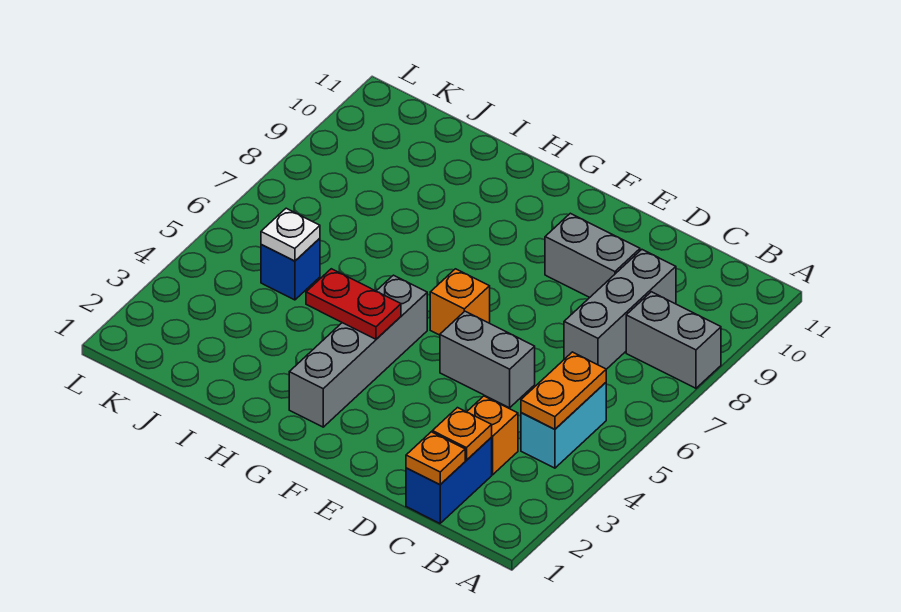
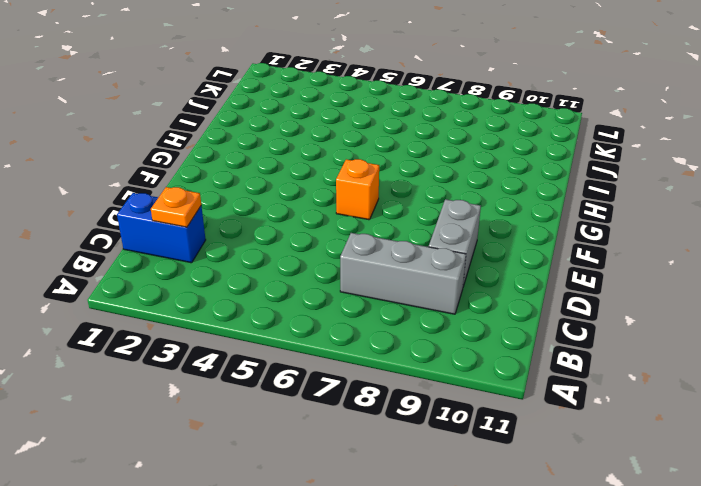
none -> grey 1x2 brick [626,292,721,388]
none -> cyan 1x2 brick [521,383,606,468]
none -> orange 1x1 brick [467,396,518,475]

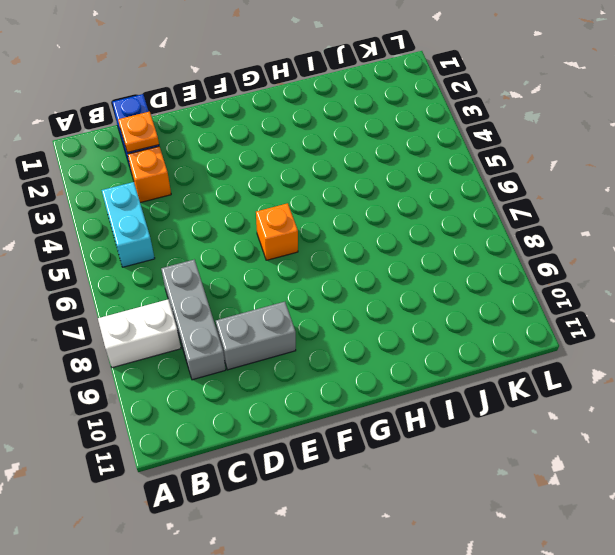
white 1x2 brick [98,300,181,368] -> grey 1x2 brick [626,292,721,388]
none -> grey 1x2 brick [440,311,535,408]
none -> grey 1x4 brick [289,275,427,427]
none -> blue 1x1 brick [261,238,320,300]

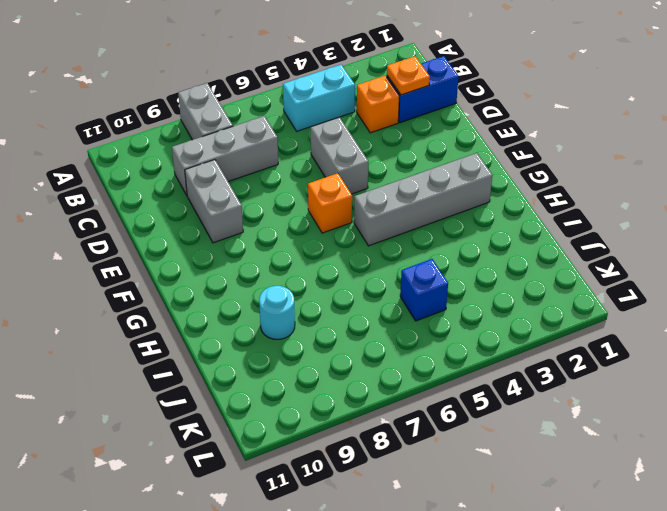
cyan 1x1 round brick [259,286,295,339] -> none
none -> orange 1x2 plate [521,352,606,429]
none -> orange 1x1 plate [406,432,465,485]
none -> red 1x2 plate [306,269,401,339]

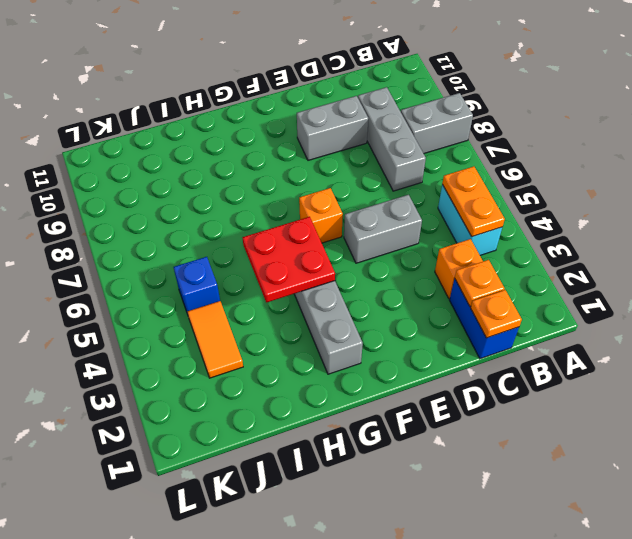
red 2x2 plate [243,217,335,302] -> red 1x2 plate [306,269,401,339]
orange 1x2 tile [187,301,243,378] -> none
none -> white 1x1 plate [261,208,320,261]

